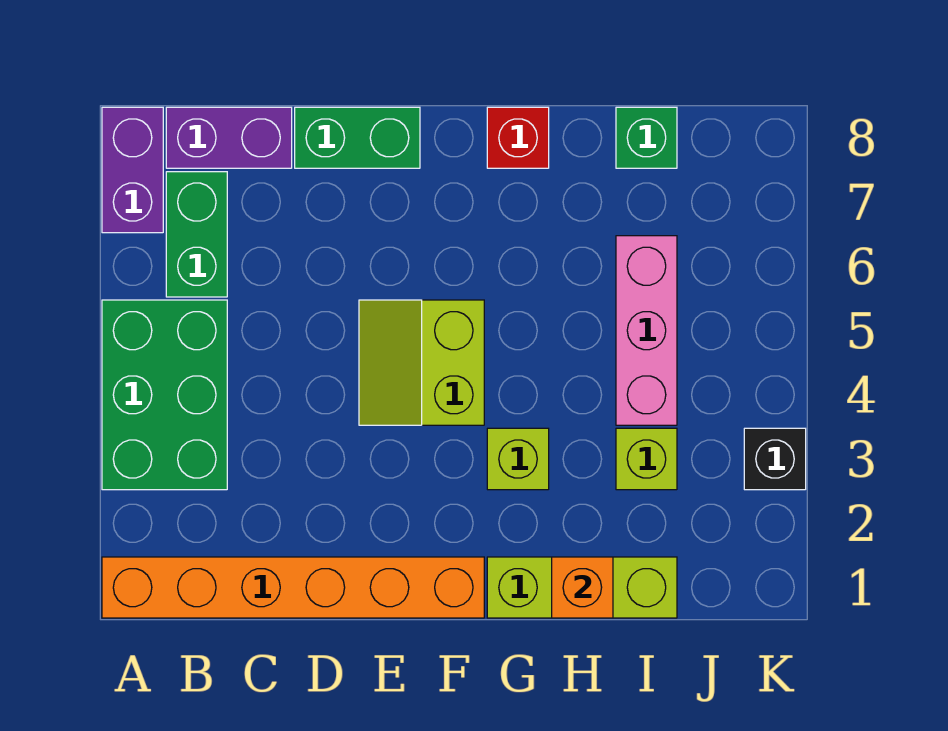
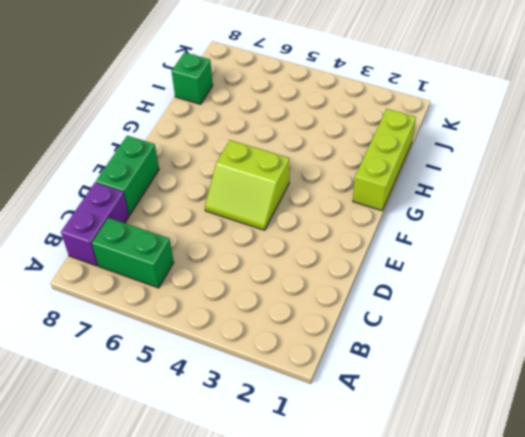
none -> orange 1x6 brick [102,557,484,618]
none -> green 2x3 brick [102,300,227,490]
none -> purple 1x2 brick [102,107,163,233]

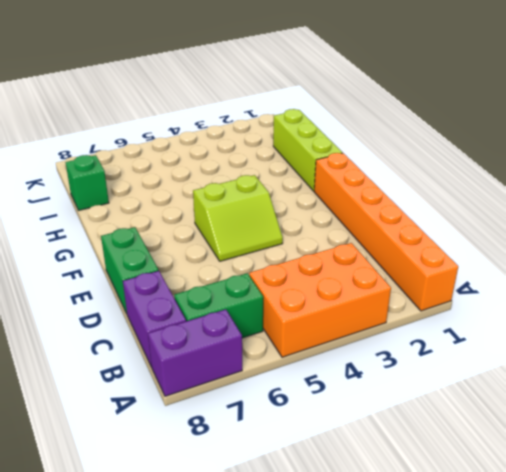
orange 2x3 brick [249,243,391,357] -> green 2x3 brick [102,300,227,490]
none -> lime 1x1 brick [487,428,549,490]
none -> red 1x1 brick [487,107,549,168]
none -> lime 1x1 brick [616,428,677,490]

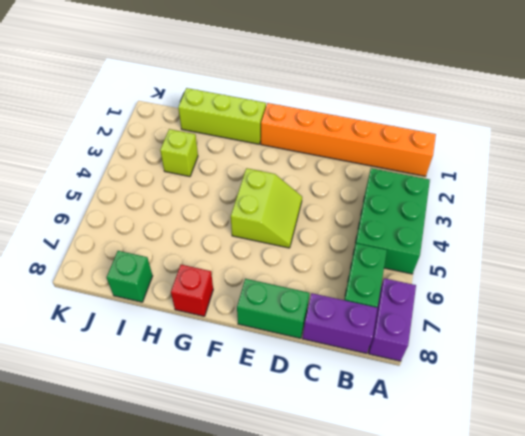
none -> lime 1x1 brick [487,428,549,490]
none -> pink 1x3 brick [616,236,677,425]
none -> black 1x1 brick [744,428,806,490]

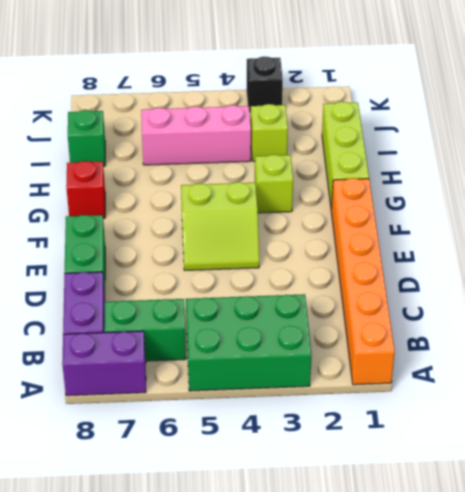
none -> orange 1x1 brick [552,557,613,618]

